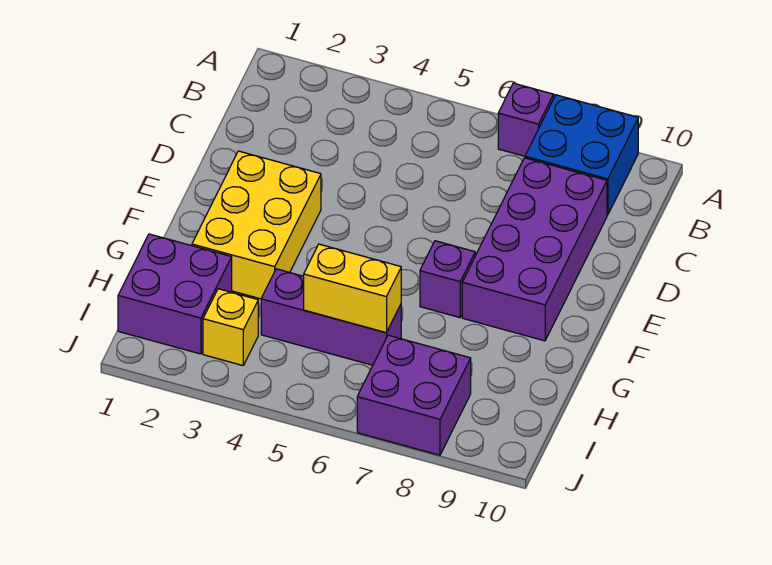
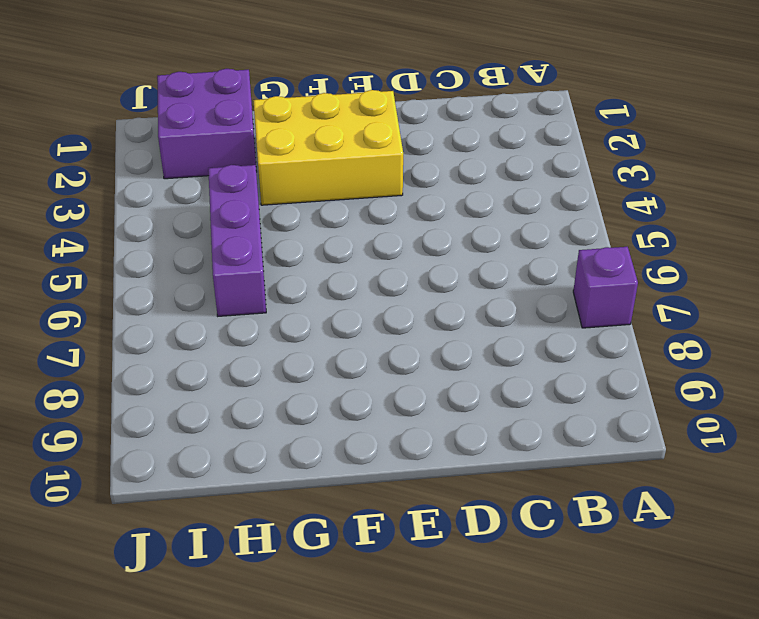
none -> blue 2x2 brick [525,95,638,215]
none -> purple 2x4 brick [462,158,607,341]

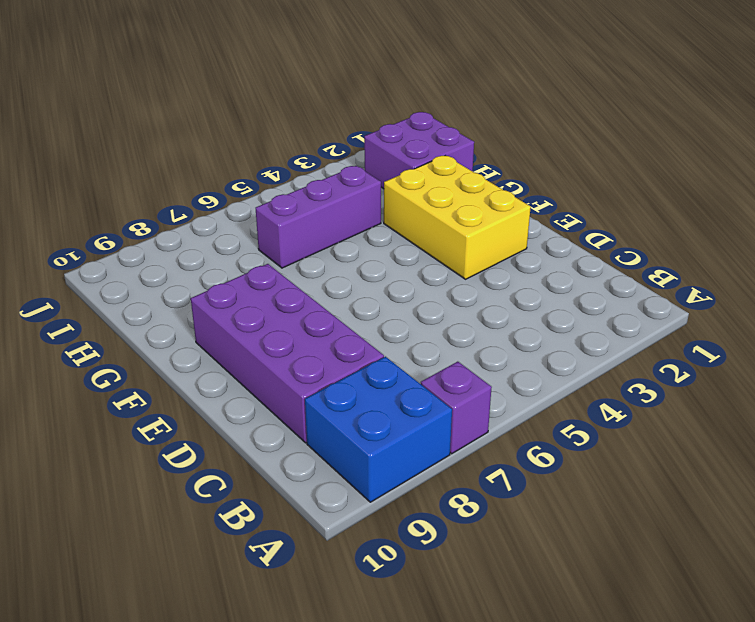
none -> purple 1x1 brick [420,241,475,318]
none -> yellow 1x1 brick [203,289,258,365]

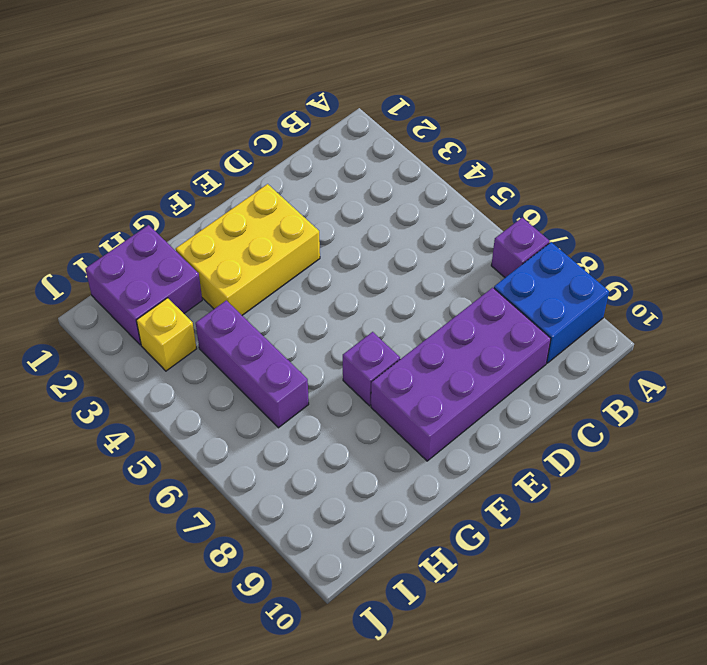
none -> purple 2x2 brick [357,335,471,455]
none -> yellow 1x2 brick [304,244,401,333]

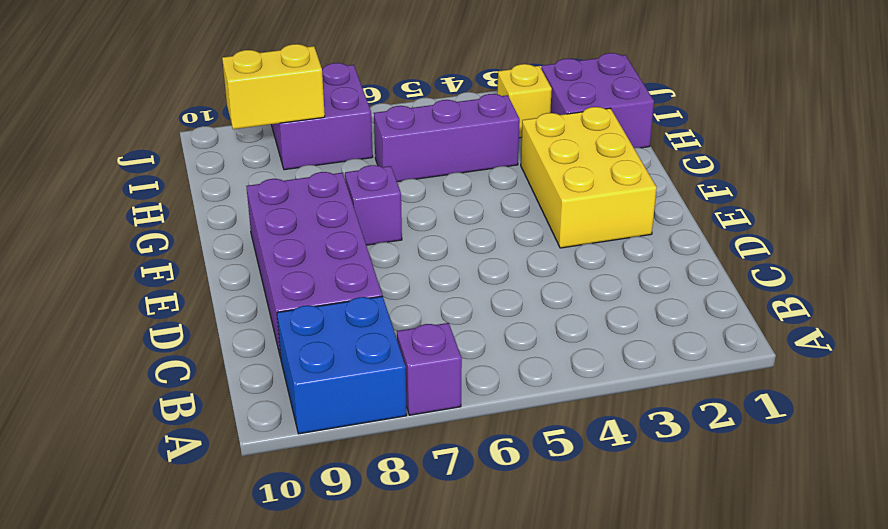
yellow 1x2 brick [222,44,325,129] -> yellow 1x2 brick moved to [304,244,401,333]

